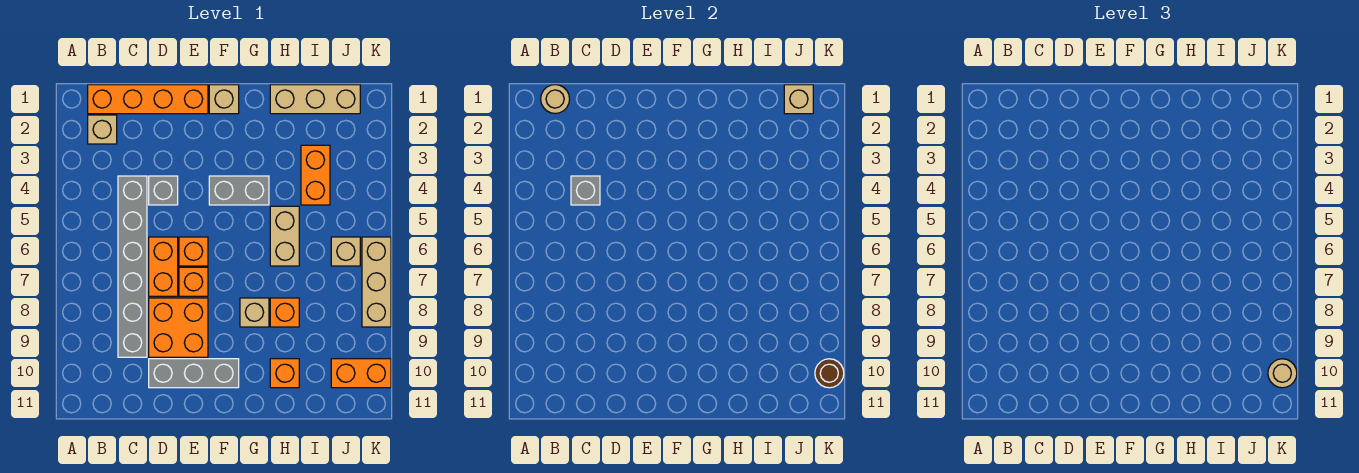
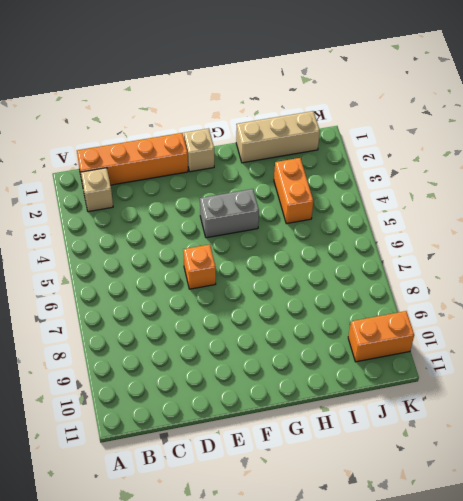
none -> grey 1x6 brick [118,176,147,357]
none -> grey 1x1 brick [149,176,178,205]
none -> orange 1x2 brick [149,237,178,296]

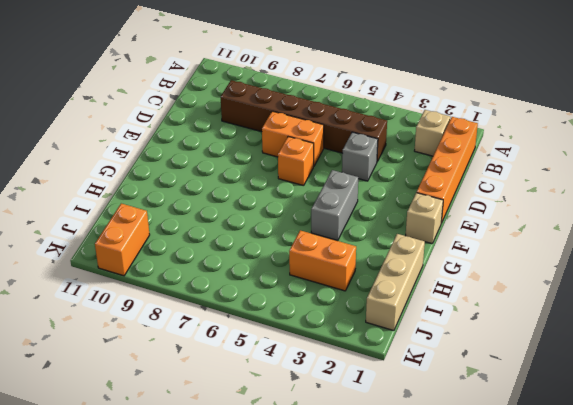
brown 1x6 brick [221,80,387,161] -> grey 1x6 brick [118,176,147,357]
none -> orange 2x2 brick [149,298,208,357]
none -> grey 1x3 brick [149,359,239,388]
none -> orange 1x1 brick [179,267,208,296]

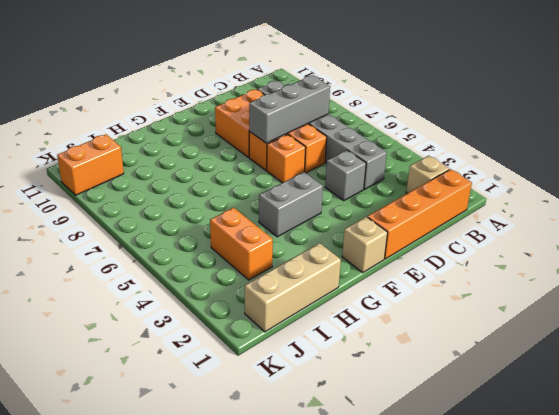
grey 1x3 brick [249,75,330,143] -> grey 1x3 brick moved to [149,359,239,388]
none -> tan 1x1 brick [240,298,269,327]
none -> tan 1x2 brick [270,206,299,266]
none -> orange 1x1 brick [270,298,299,327]

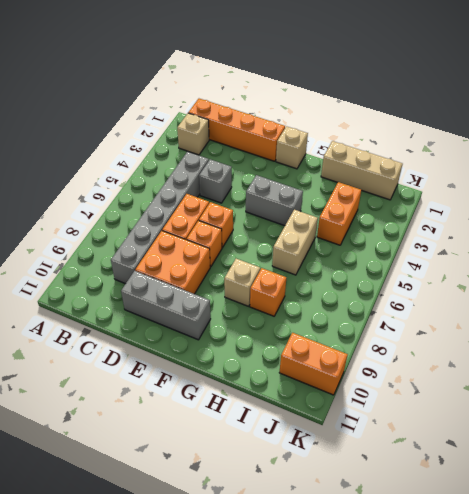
none -> orange 1x1 brick [270,359,299,388]
none -> tan 1x1 brick [331,237,360,266]
none -> tan 1x3 brick [362,237,391,327]

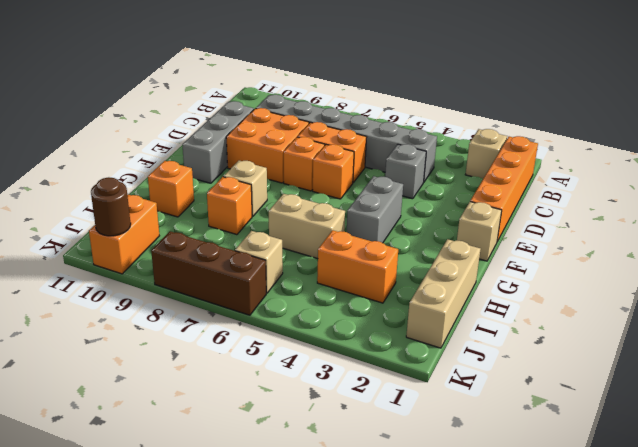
brown 1x3 brick [151,231,266,315] -> tan 1x3 brick [362,237,391,327]
none -> tan 1x1 round brick [541,85,570,113]
none -> grey 1x1 brick [571,176,600,205]
none -> tan 1x1 brick [784,85,813,114]

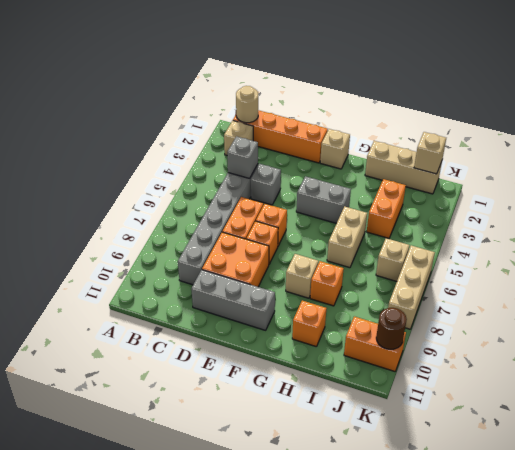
none -> tan 1x1 round brick [1268,359,1297,388]

